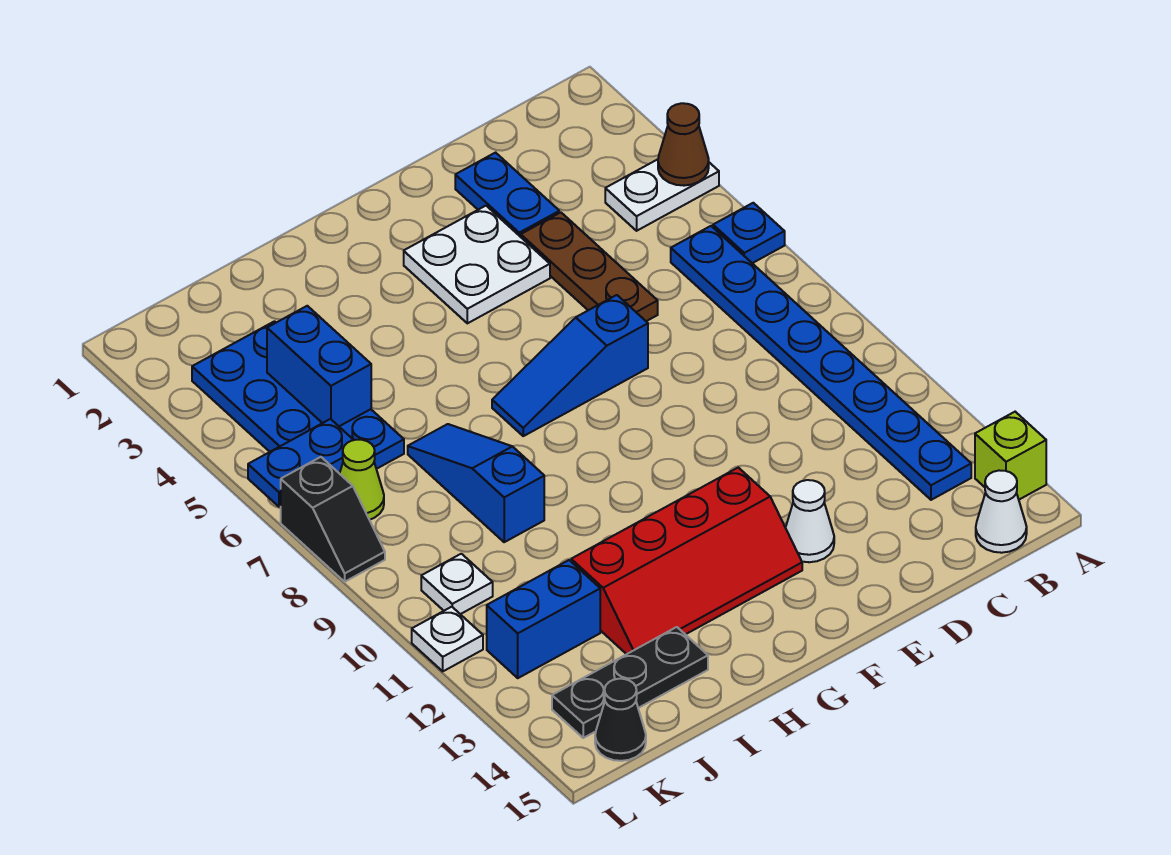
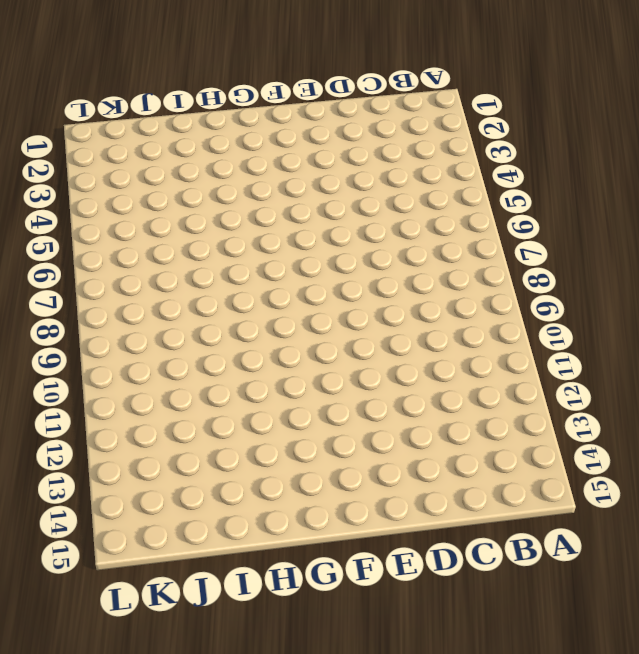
none -> white 1x2 plate [605,159,719,231]
none -> blue 1x1 plate [713,203,785,263]
none -> lime 1x1 brick [975,412,1046,500]

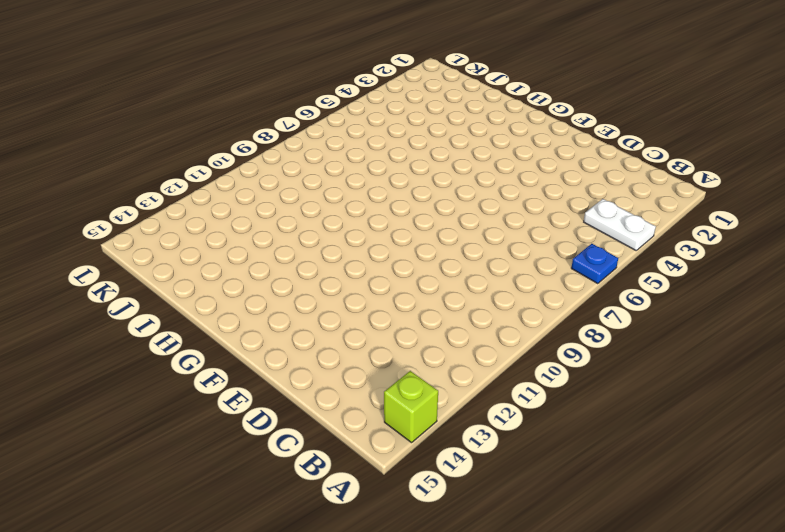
none -> blue 1x8 plate [671,226,971,500]
none -> white 1x1 cone [976,470,1027,553]
none -> blue 1x2 plate [455,153,559,237]

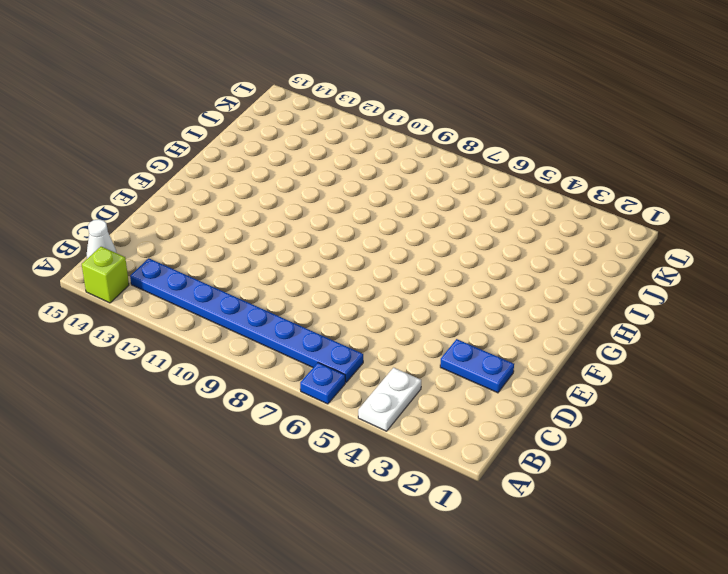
none -> brown 1x3 plate [521,213,658,321]
none -> white 2x2 plate [404,206,550,323]
none -> blue 1x3 slope [492,295,648,436]

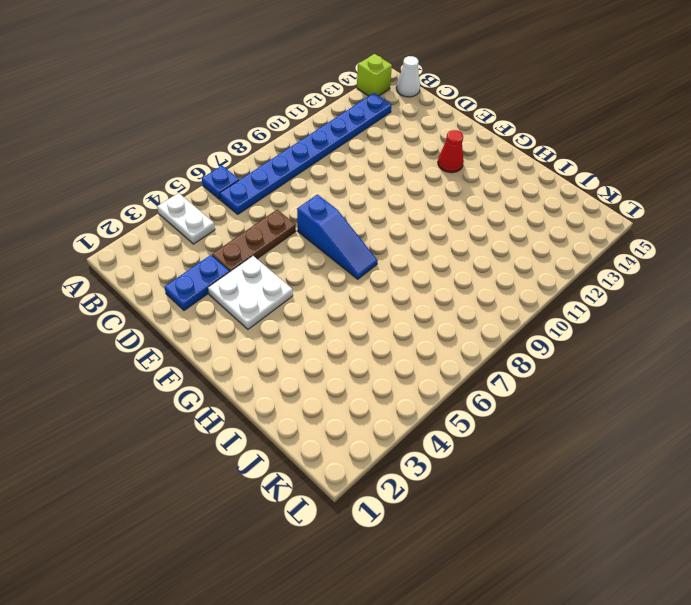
red 1x1 cone [438,130,464,173] -> red 2x4 slope [571,468,802,654]
none -> white 1x1 cone [785,480,834,562]
none -> blue 1x3 slope [408,424,544,542]
none -> black 1x3 plate [552,627,708,738]

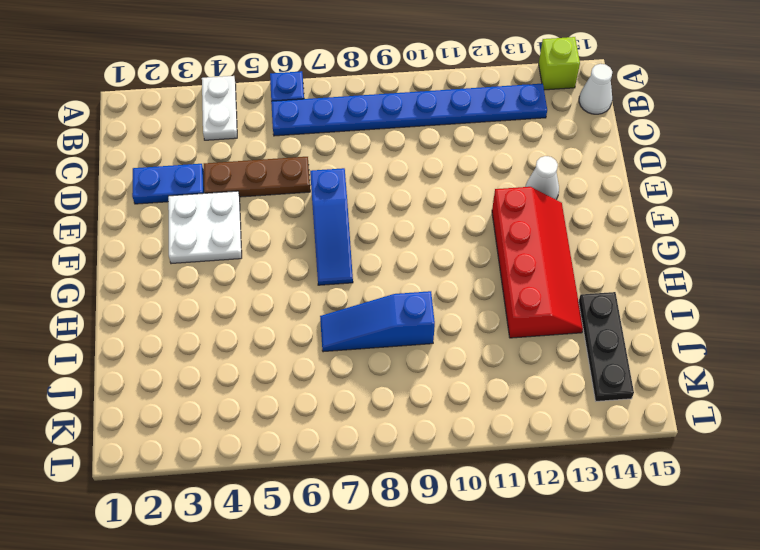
none -> blue 2x4 plate [192,321,404,469]
none -> blue 1x2 brick [487,560,600,678]
none -> lime 1x1 cone [340,440,384,520]

